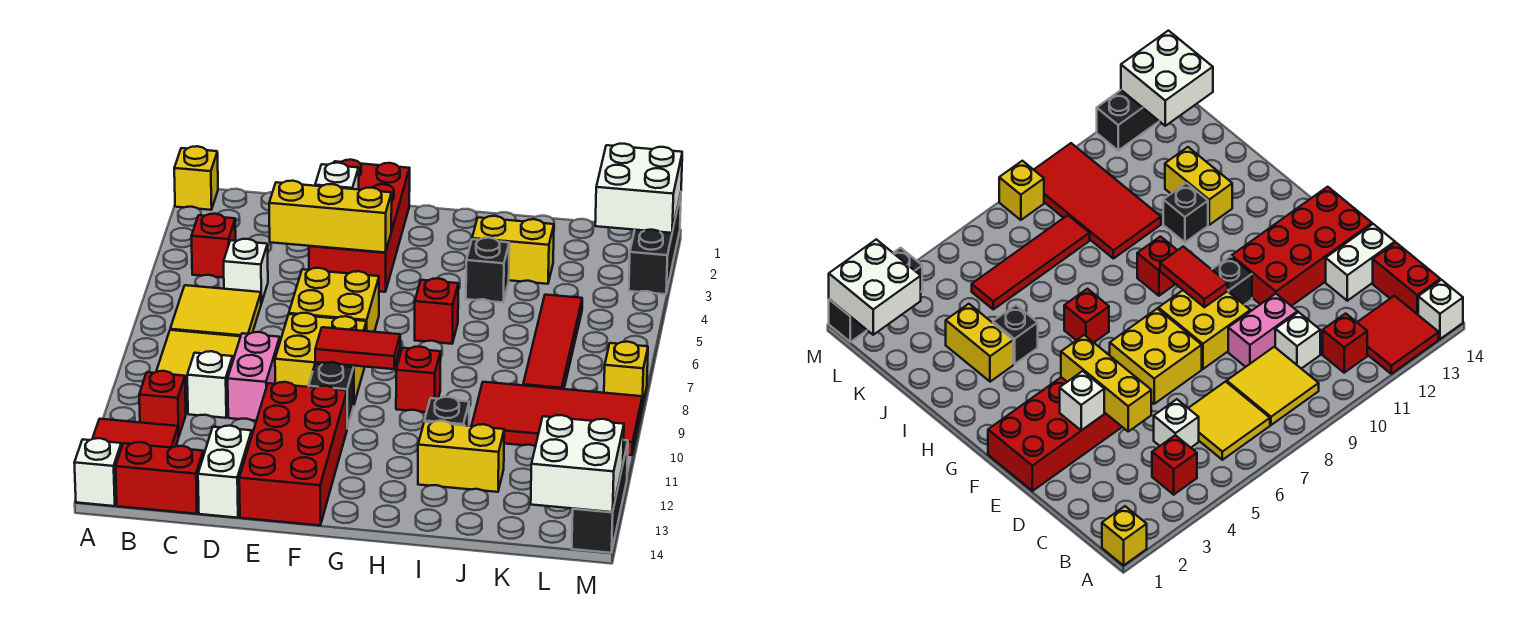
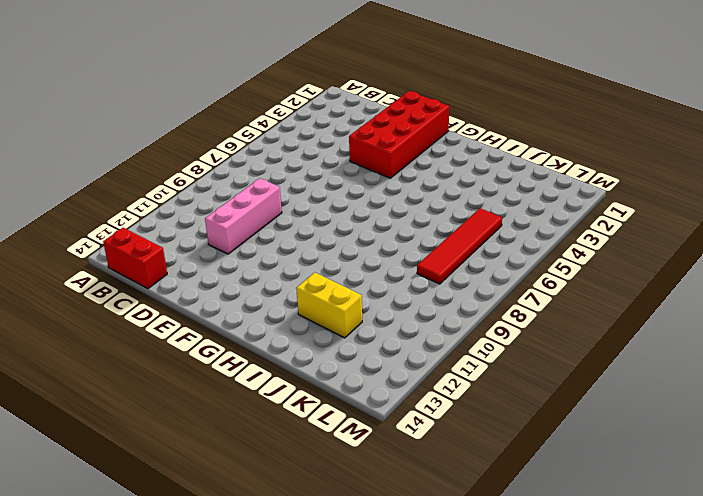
pink 1x3 brick [205,178,282,254] -> pink 1x2 brick [228,332,280,421]
none -> yellow 1x1 brick [174,146,218,210]
none -> red 2x2 tile [93,419,178,448]
none -> white 1x1 brick [74,438,121,506]
none -> red 1x1 brick [191,214,236,278]

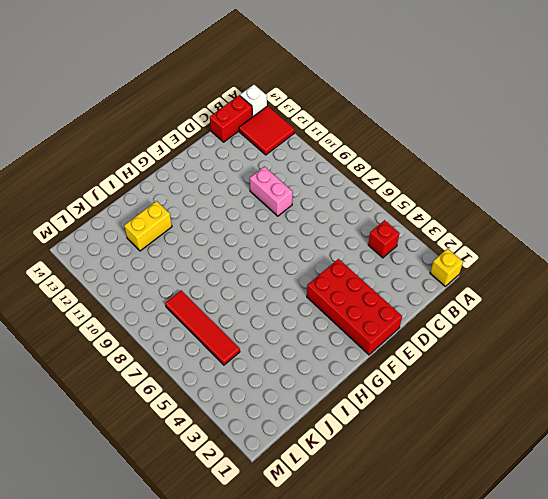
none -> yellow 2x2 tile [170,285,261,336]
none -> yellow 2x2 tile [156,330,241,390]
none -> red 1x1 brick [139,371,186,437]
none -> white 1x1 brick [224,239,268,303]

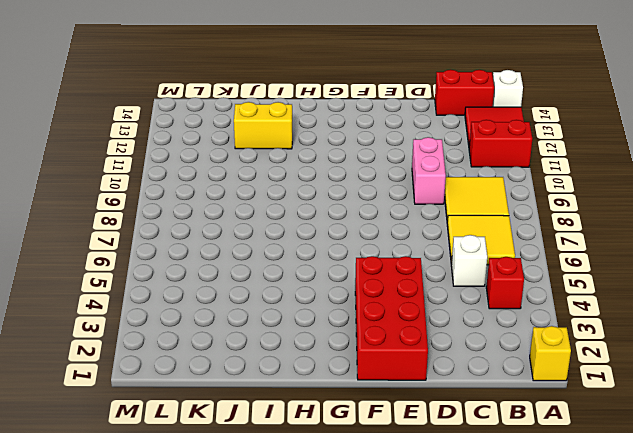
red 1x2 brick [469,120,532,167] -> red 1x1 brick [139,371,186,437]
none -> white 1x1 brick [187,351,233,418]
none -> white 1x2 brick [198,426,252,518]
none -> yellow 2x2 brick [289,268,379,332]
none -> yellow 2x2 brick [275,313,366,404]

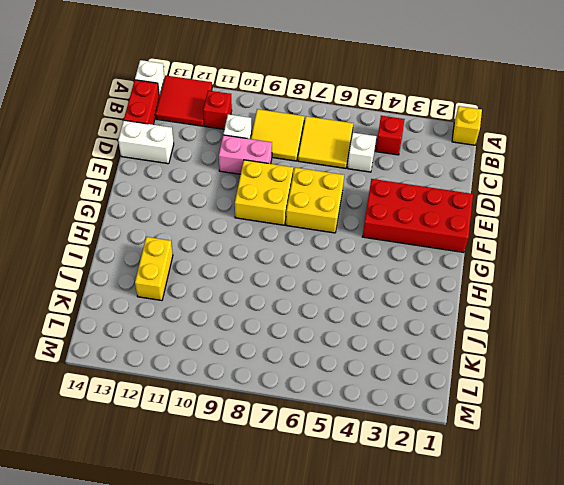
none -> red 2x4 brick [239,382,347,525]
none -> black 1x1 brick [309,362,354,428]
none -> red 1x1 brick [415,278,458,344]
none -> red 1x1 brick [396,347,441,412]

